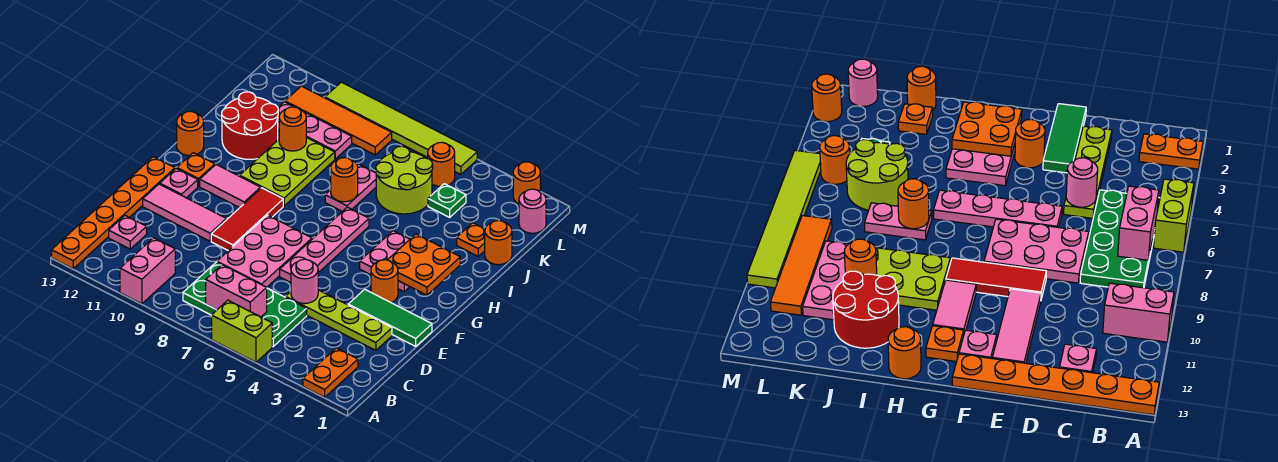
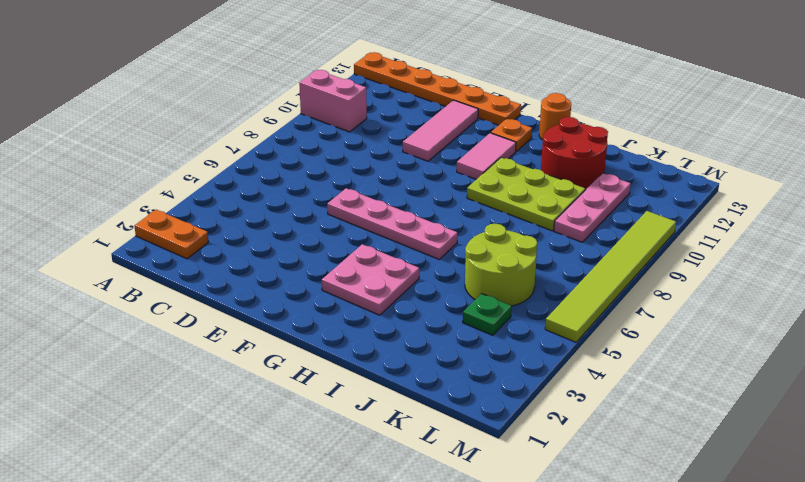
none -> lime 1x2 brick [212,300,272,362]
none -> green 2x4 plate [183,262,307,347]
none -> pink 1x1 plate [109,216,147,249]
none -> lime 1x4 plate [286,290,392,350]

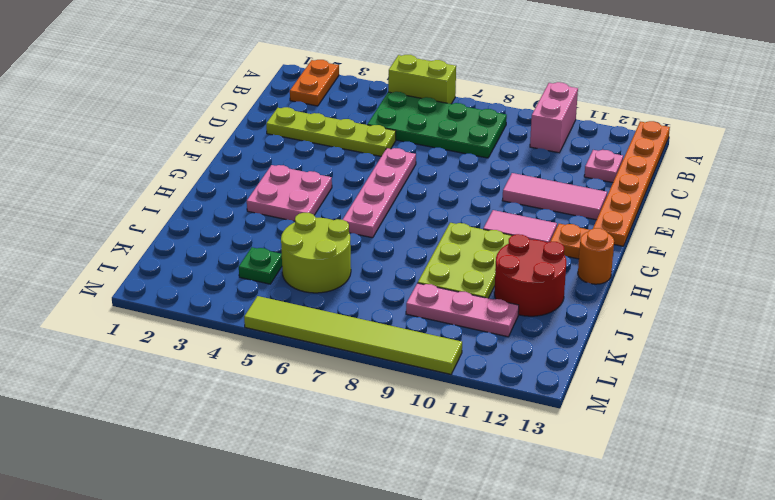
none -> pink 2x3 plate [217,215,312,287]
none -> green 1x3 tile [348,289,432,346]
none -> red 1x3 tile [211,188,283,251]
none -> orange 1x1 round brick [371,260,398,302]

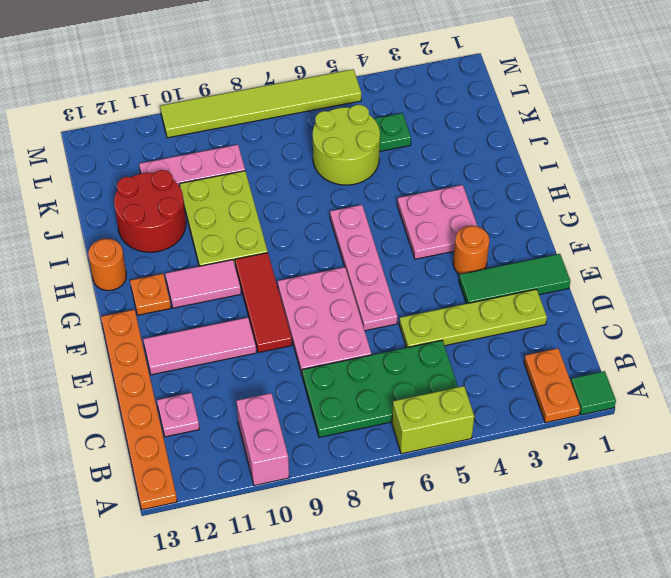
green 1x1 tile [571,371,616,415] -> none
none -> pink 1x1 plate [160,168,198,198]
none -> pink 1x2 plate [325,164,376,212]
none -> orange 1x1 round brick [485,221,512,265]
none -> orange 1x1 plate [457,223,485,256]

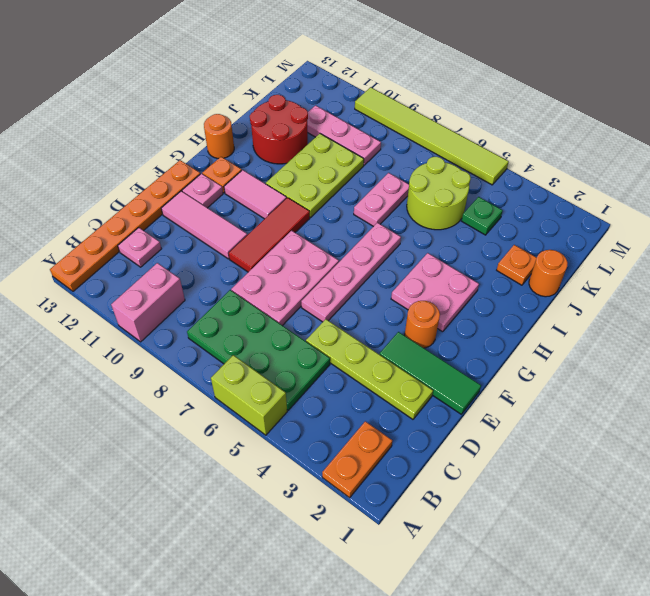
none -> pink 1x1 round brick [519,189,546,233]
none -> orange 1x1 round brick [428,142,455,187]
none -> orange 1x4 tile [285,86,392,155]
none -> orange 1x1 round brick [513,162,540,204]

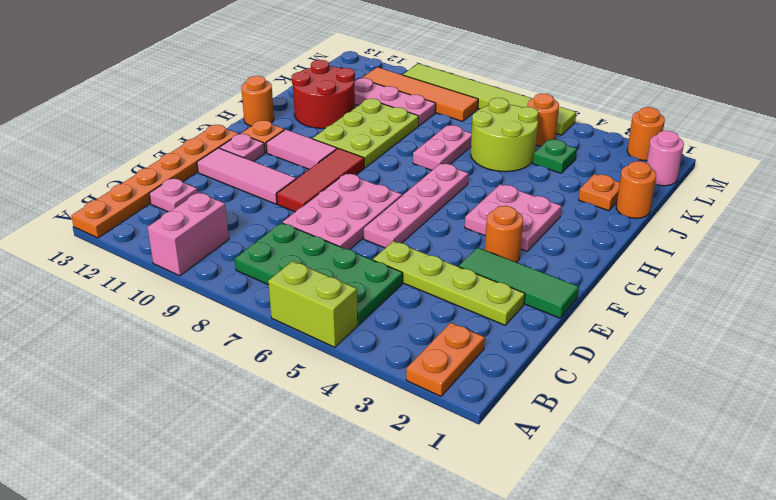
none -> pink 1x2 brick [206,265,267,317]
none -> pink 1x1 round brick [291,259,318,304]
none -> orange 2x2 plate [388,234,460,295]
none -> orange 1x1 round brick [331,158,358,202]

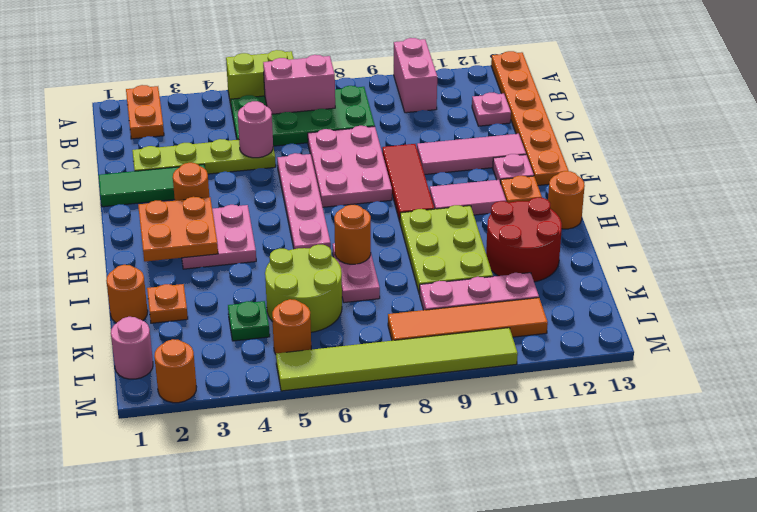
none -> orange 1x1 round brick [279,107,306,151]

